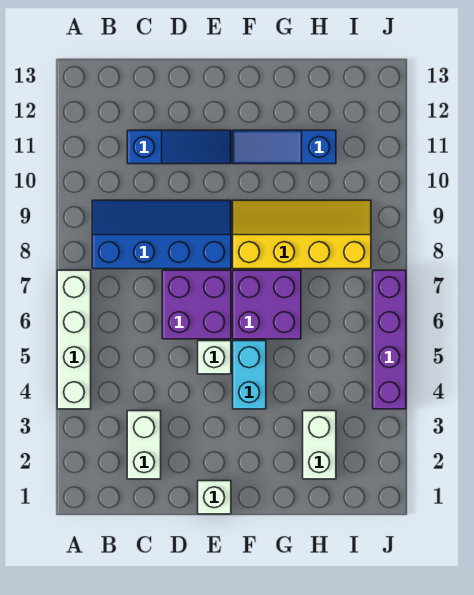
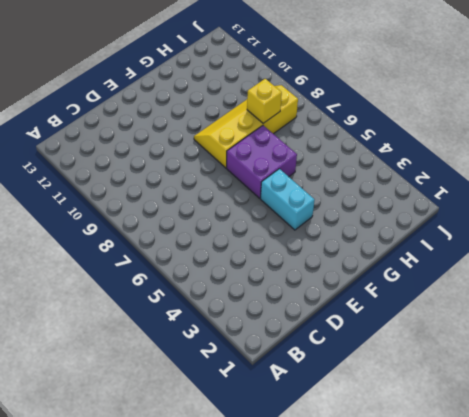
yellow 1x1 brick [247,79,282,123] -> none
none -> white 1x4 brick [57,270,91,409]
none -> blue 2x4 slope [92,200,231,269]
none -> white 1x2 brick [127,411,161,479]

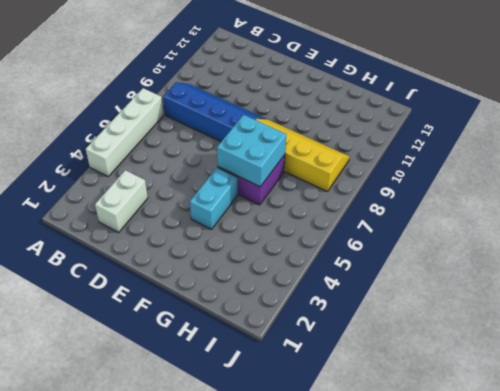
cyan 2x2 brick [217,115,287,187] -> none
none -> blue 1x3 slope [127,130,231,164]
none -> purple 2x2 brick [162,270,231,339]
none -> white 1x1 brick [198,481,231,514]

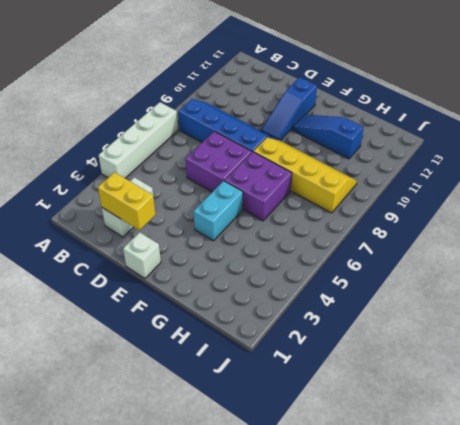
yellow 1x2 brick [98,172,156,230] -> none
blue 1x3 slope [261,77,317,141] -> blue 1x3 slope turned to [127,130,231,164]
none -> white 1x1 brick [198,341,231,374]
none -> white 1x2 brick [303,411,336,479]
none -> purple 1x4 brick [373,270,406,409]

